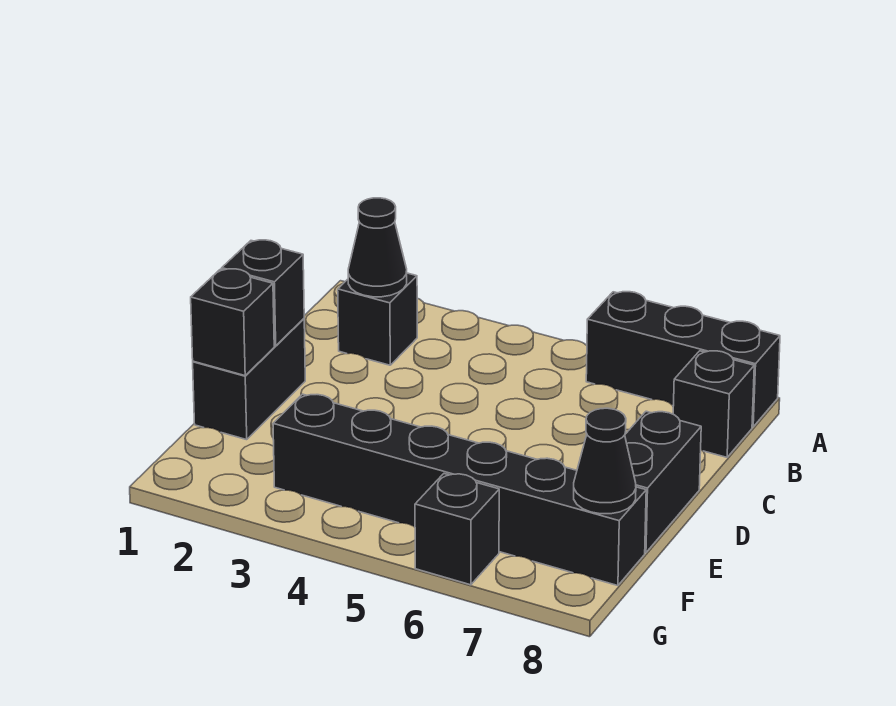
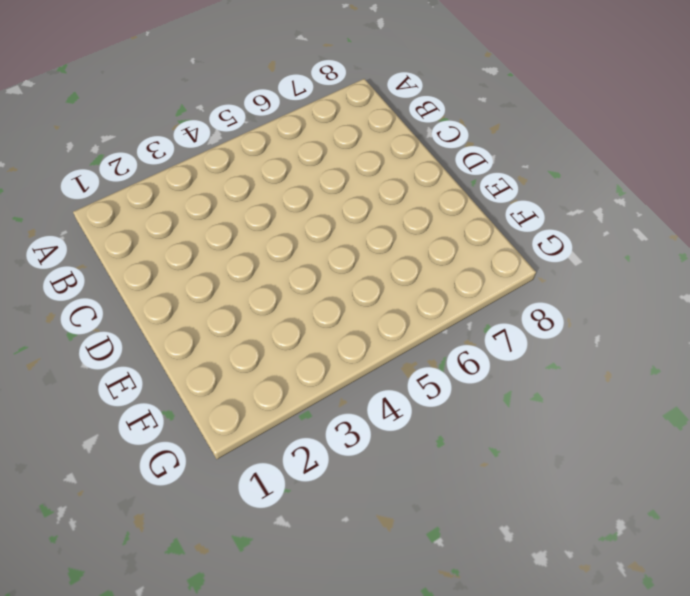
none -> black 1x3 brick [586,292,780,427]
none -> black 1x1 brick [338,273,417,365]

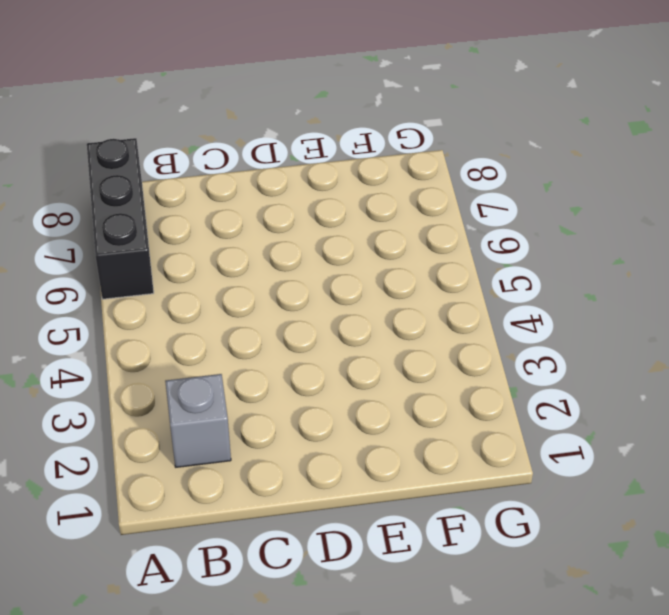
grey 1x1 brick [165,374,231,467] -> black 1x1 brick [338,273,417,365]
none -> black 1x1 brick [673,351,754,457]
none -> black 1x2 brick [193,319,305,440]

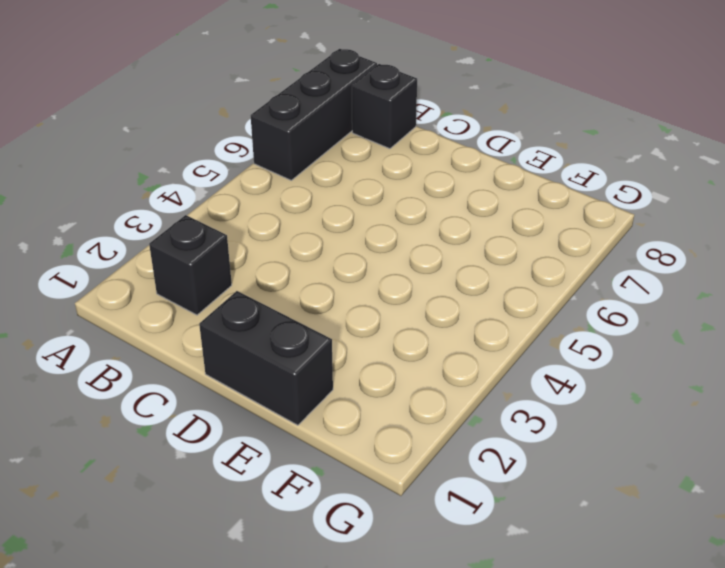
none -> black 1x2 brick [625,411,701,553]
none -> black 1x6 brick [273,394,646,586]

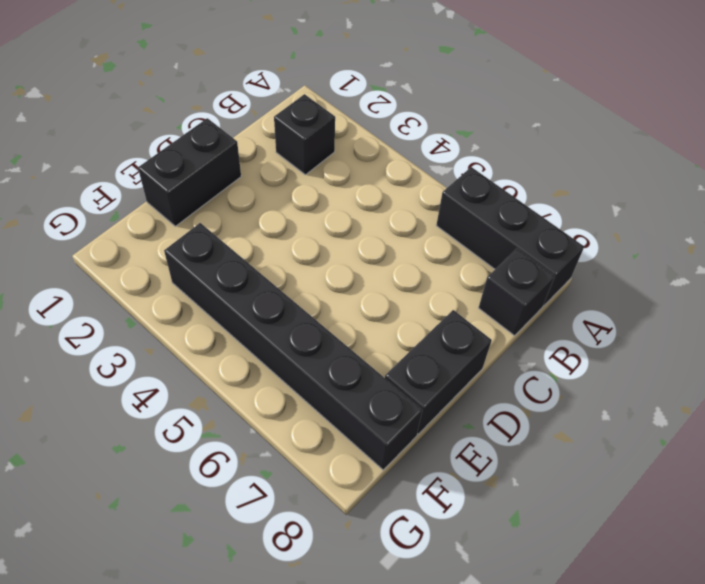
none -> black 1x1 brick [415,474,499,585]
none -> black 1x1 cone [348,198,407,297]

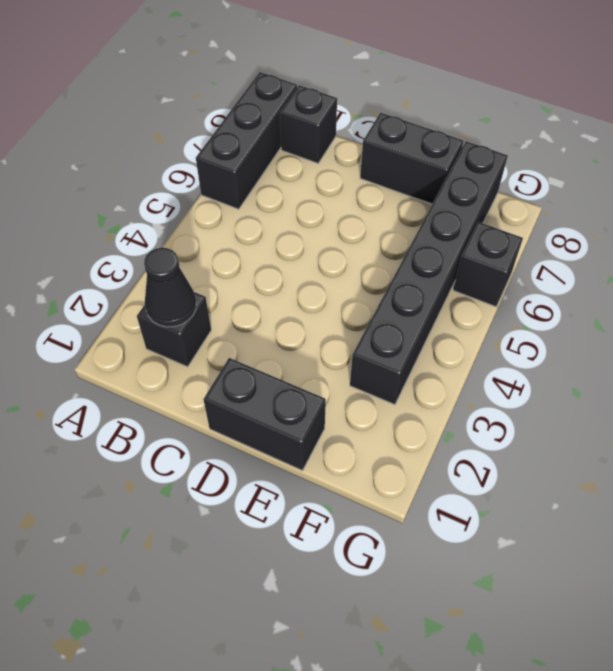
none -> black 1x1 brick [222,240,304,346]
none -> black 1x1 brick [191,269,274,376]

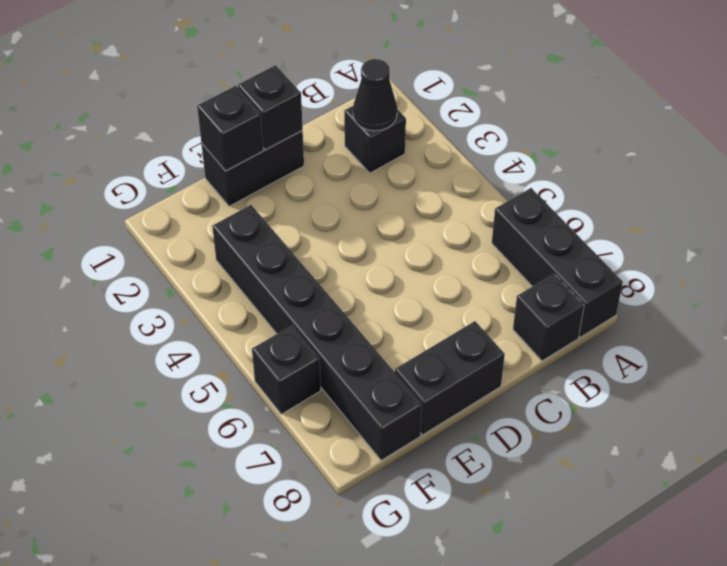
none -> black 1x1 cone [574,408,636,514]

